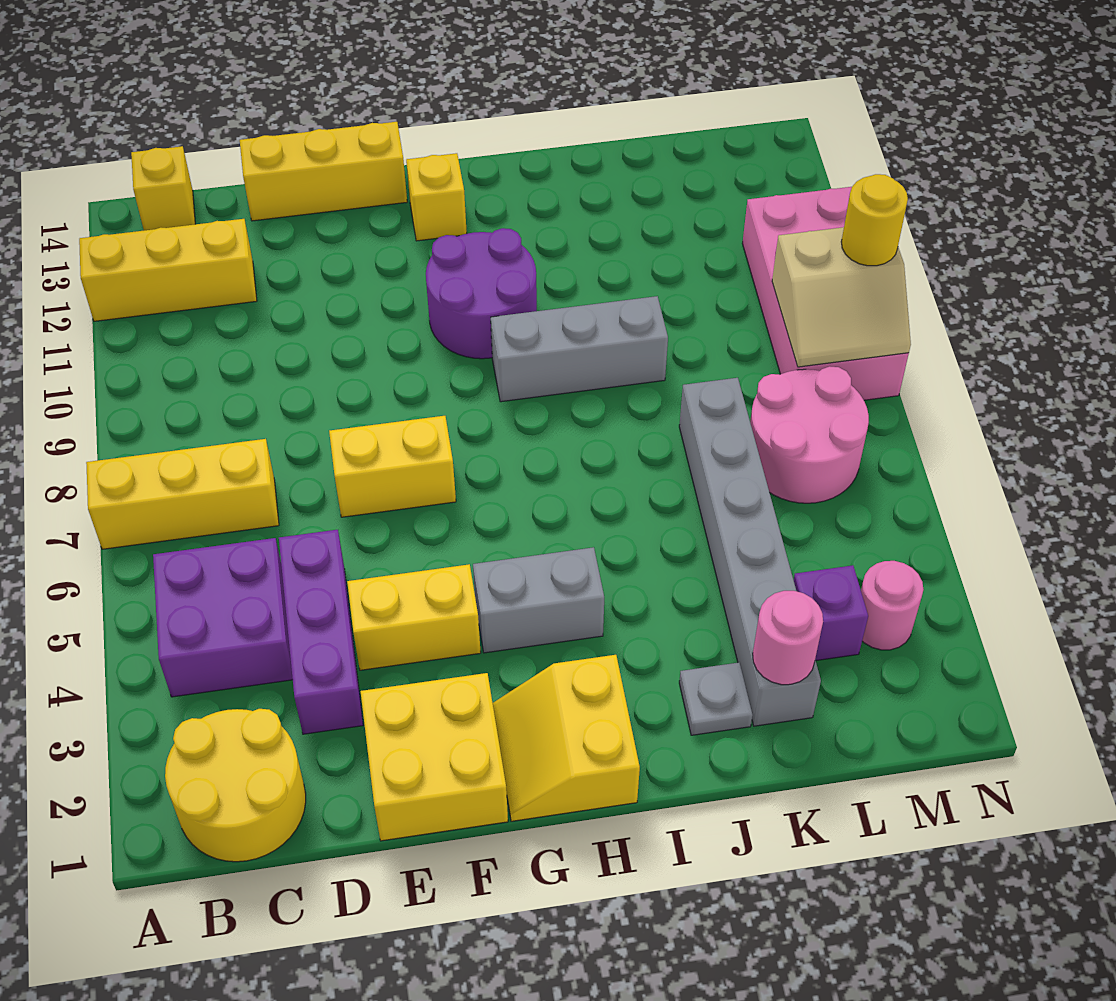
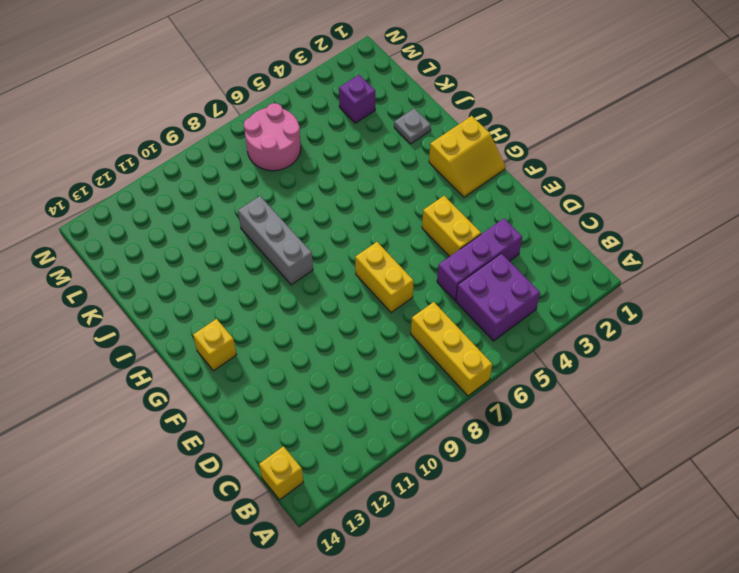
none -> yellow 1x3 brick [79,219,257,321]
none -> yellow 2x2 round brick [165,709,306,862]
none -> yellow 1x3 brick [240,122,407,221]

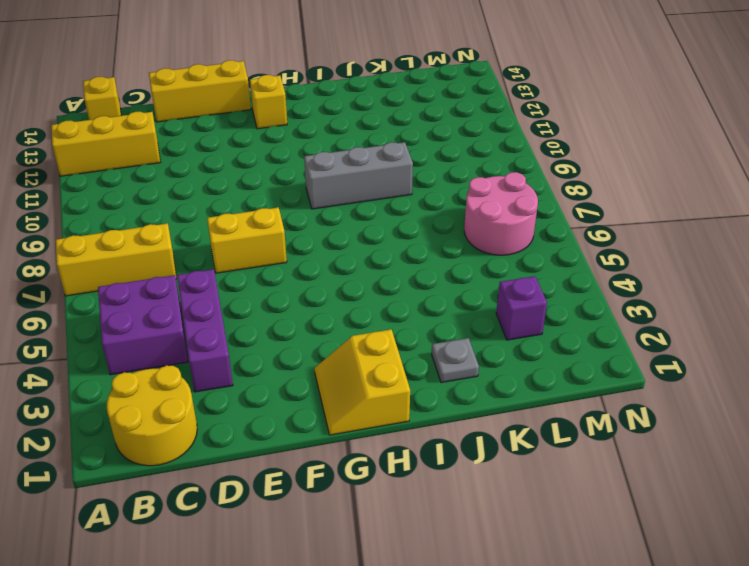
none -> yellow 2x2 brick [361,673,508,841]
none -> yellow 1x2 brick [347,564,481,670]
none -> grey 1x2 brick [473,547,604,653]

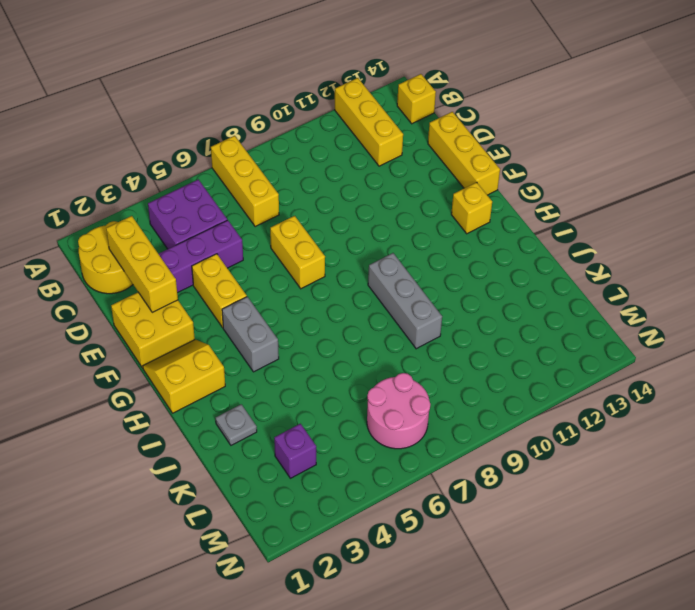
yellow 1x3 brick [106,216,178,312] -> none
none -> purple 2x2 round brick [426,228,537,359]
none -> grey 1x6 brick [679,378,821,726]
none -> pink 1x1 round brick [861,561,924,650]

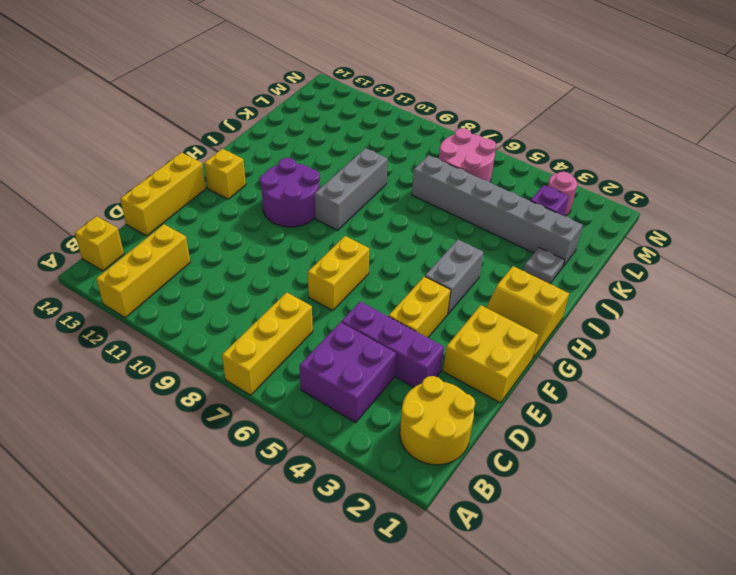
none -> pink 2x4 brick [742,187,909,400]
none -> pink 1x1 round brick [753,591,823,685]
none -> tan 2x2 slope [772,227,911,367]

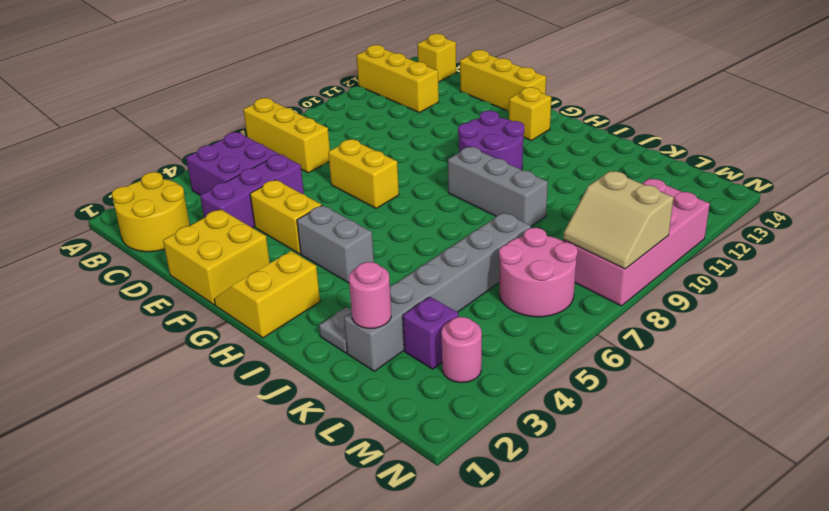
none -> yellow 1x1 round brick [841,174,908,266]

